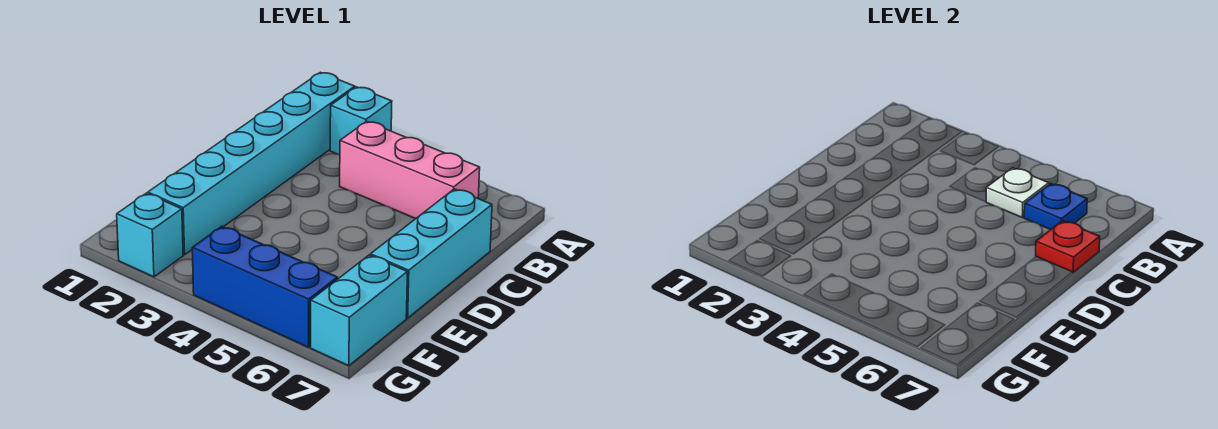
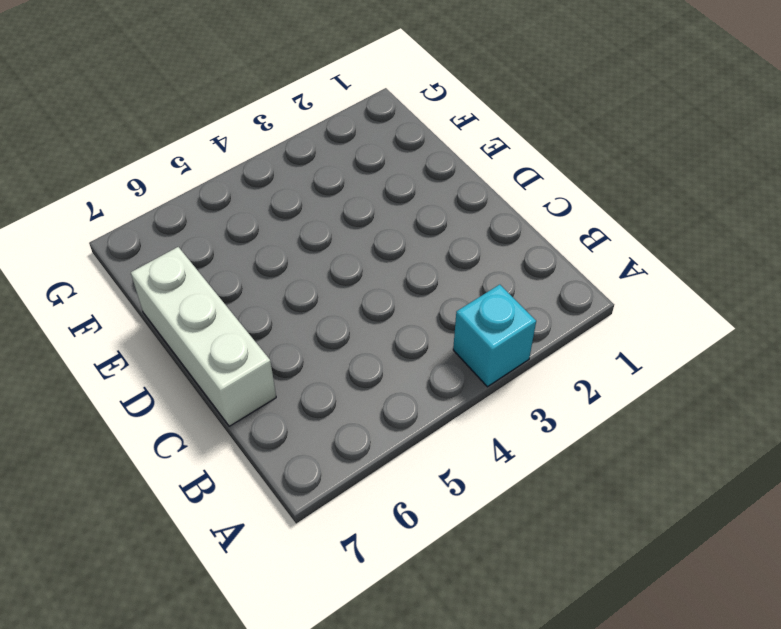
white 1x3 brick [131,247,276,426] -> cyan 1x3 brick [370,189,492,318]
none -> cyan 1x6 brick [148,72,355,255]
none -> pink 1x3 brick [340,121,480,219]

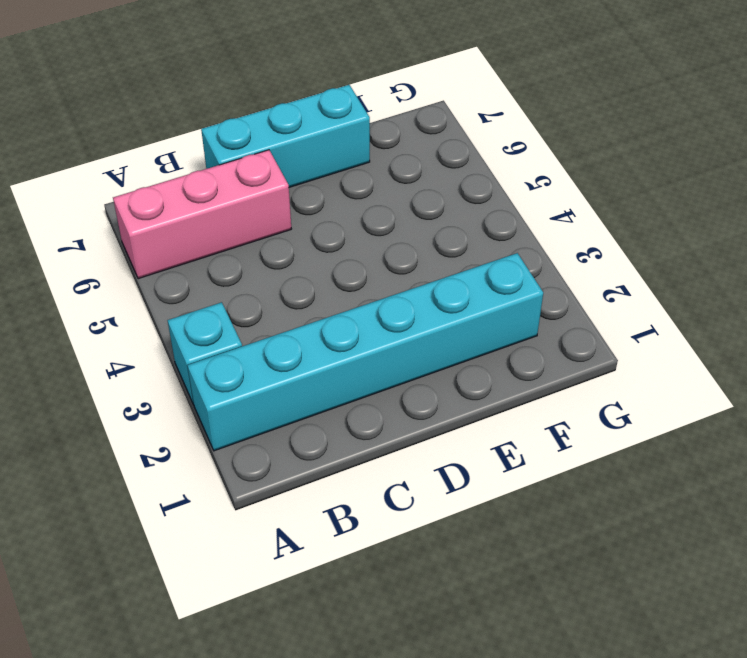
pink 1x3 brick [113,150,291,279] -> pink 1x3 brick turned to [340,121,480,219]
none -> cyan 1x2 brick [311,255,407,366]
none -> cyan 1x1 brick [117,193,183,277]

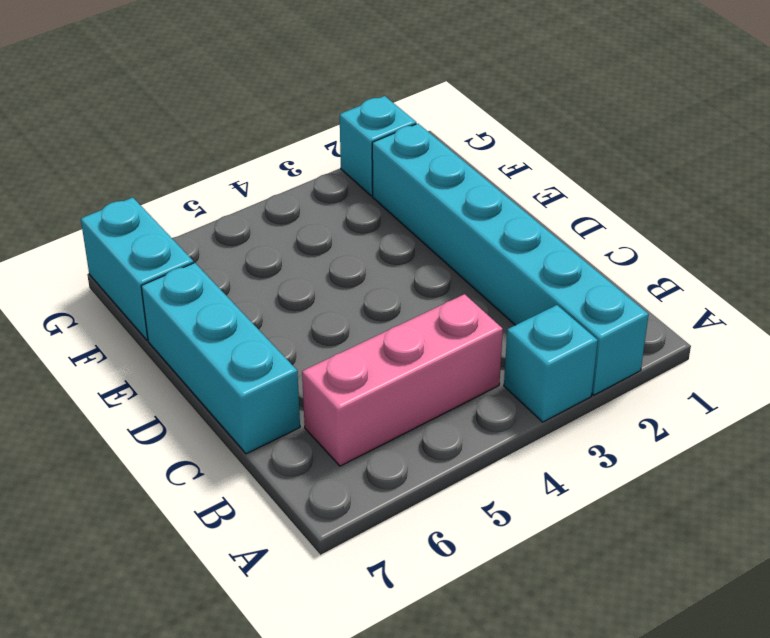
none -> blue 1x3 brick [192,226,338,347]
none -> white 1x1 plate [986,168,1049,217]

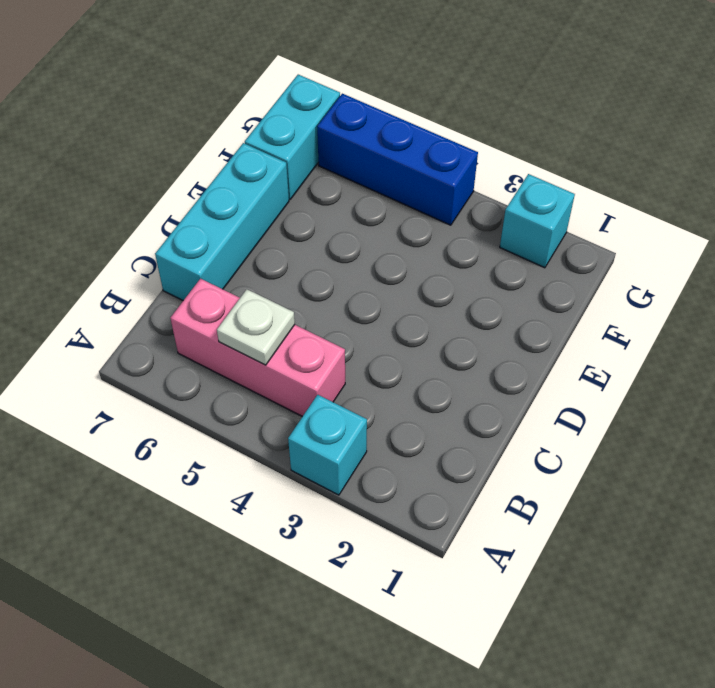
none -> cyan 1x6 brick [148,72,355,255]
none -> blue 1x1 plate [1024,184,1087,230]

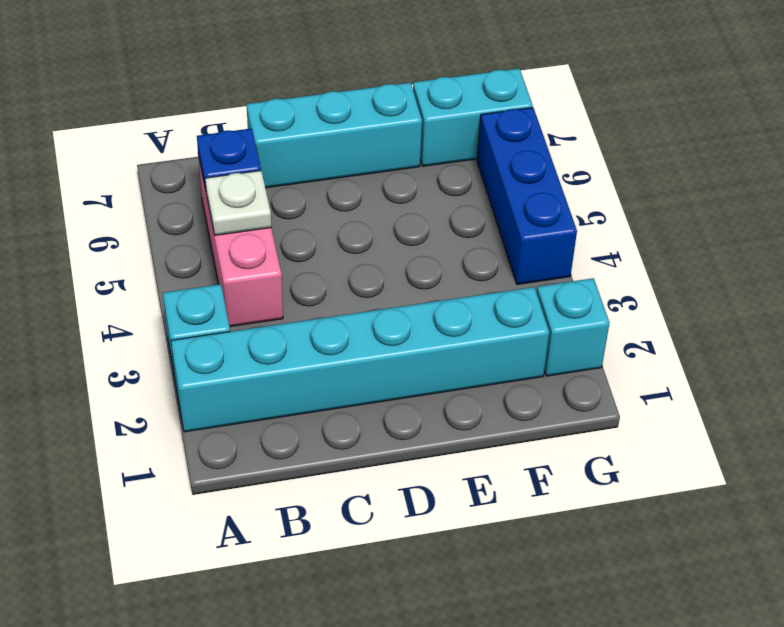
none -> red 1x1 plate [1036,221,1100,272]

